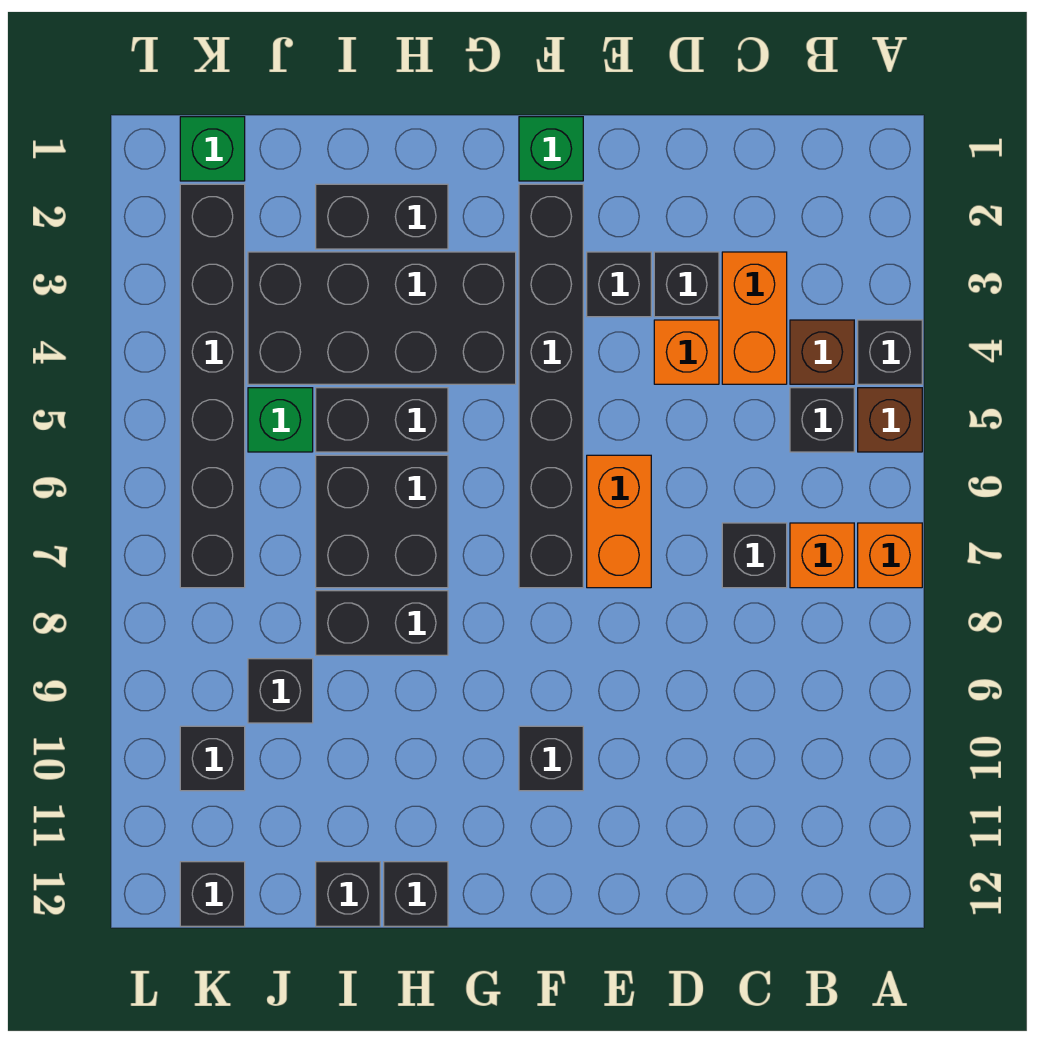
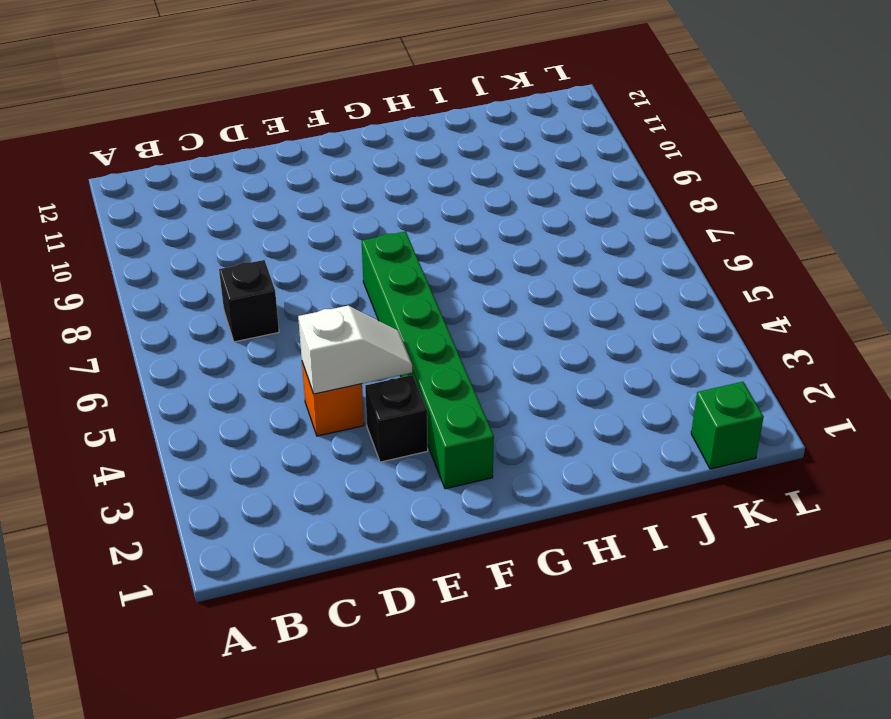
white 1x2 slope [298,306,412,394] -> none
green 1x6 brick [362,231,494,489] -> black 1x6 brick [519,184,583,588]
none -> black 1x1 brick [858,320,922,384]
none -> brown 1x1 brick [858,388,922,452]
none -> orange 1x1 brick [858,523,922,588]

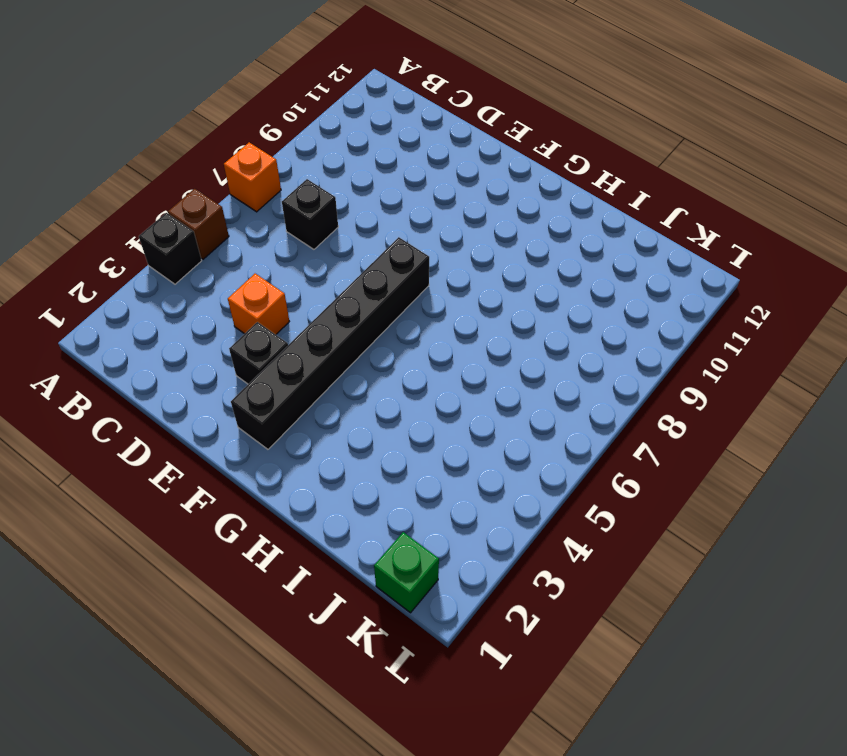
none -> brown 1x1 brick [790,320,854,384]
none -> black 1x1 brick [790,388,854,452]
none -> orange 1x1 brick [790,523,854,588]

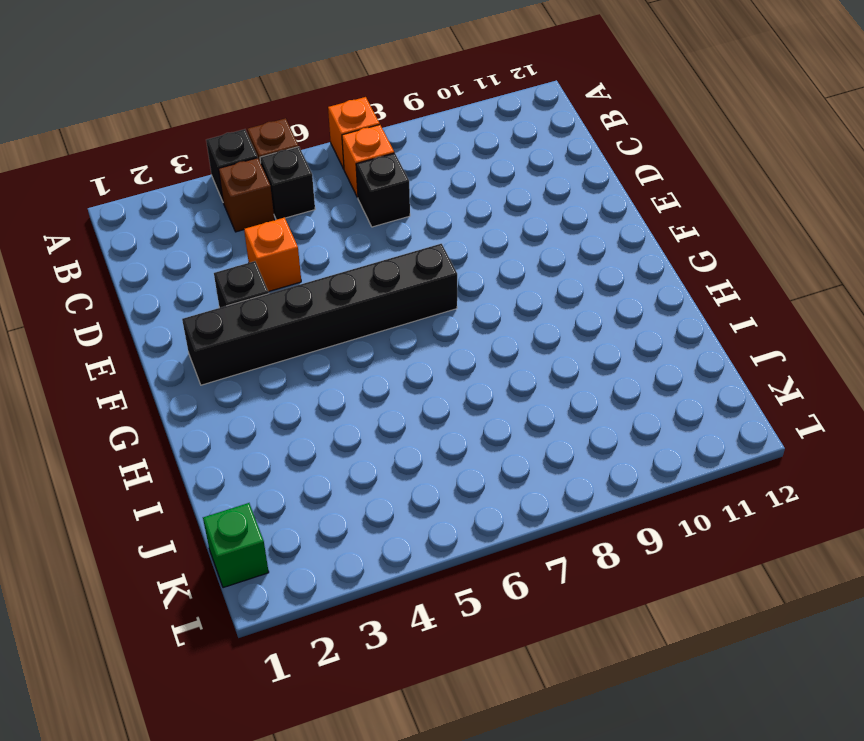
none -> orange 1x2 brick [722,252,787,384]
none -> black 1x1 brick [654,252,719,317]
none -> orange 1x2 brick [587,455,651,588]

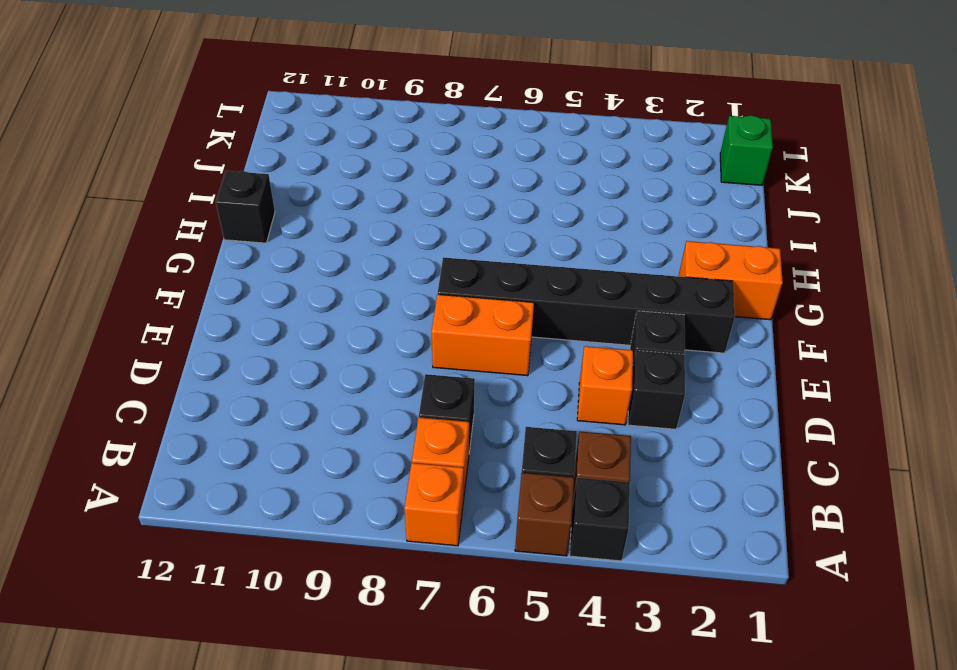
orange 1x2 brick [679,241,783,320] -> orange 1x2 brick moved to [722,252,787,384]
none -> green 1x1 brick [519,117,583,181]
none -> black 1x1 brick [519,726,583,791]
none -> black 2x4 brick [248,252,516,384]

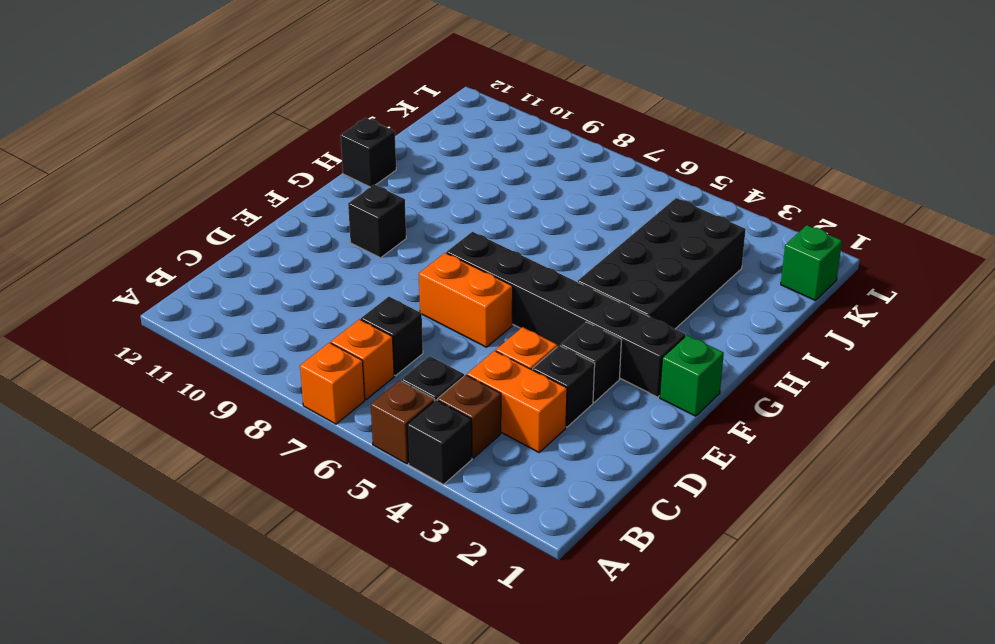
none -> black 1x2 brick [316,184,448,249]
none -> black 1x2 brick [316,388,448,452]
none -> black 2x2 brick [316,455,448,588]

